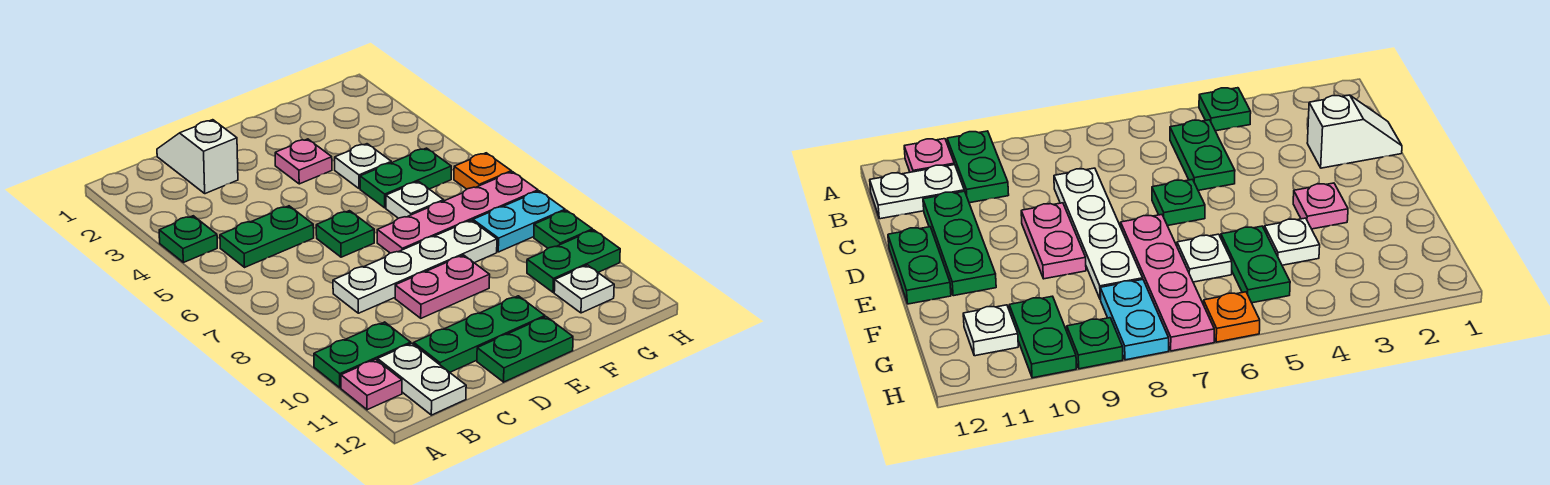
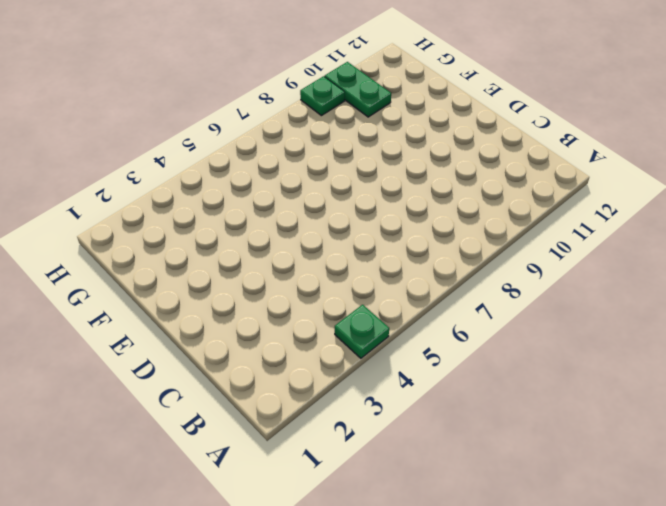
none -> green 1x2 plate [314,322,411,388]
none -> pink 1x1 plate [341,359,402,410]
none -> green 1x2 plate [220,206,314,267]

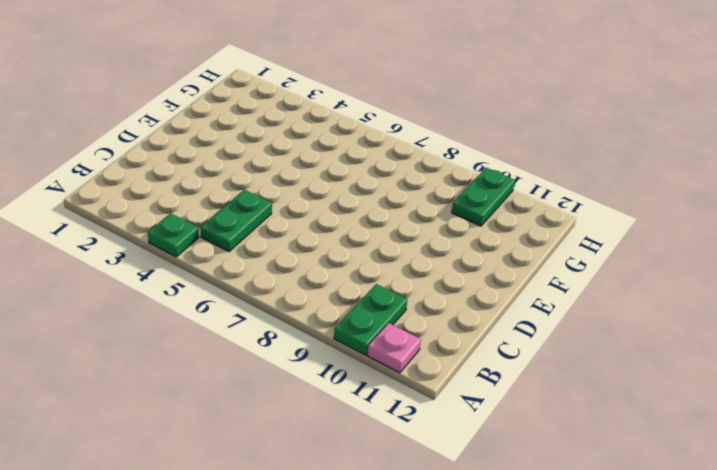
none -> white 1x2 plate [378,343,466,415]
none -> white 1x2 slope [157,120,238,194]
none -> white 1x4 plate [333,220,497,313]

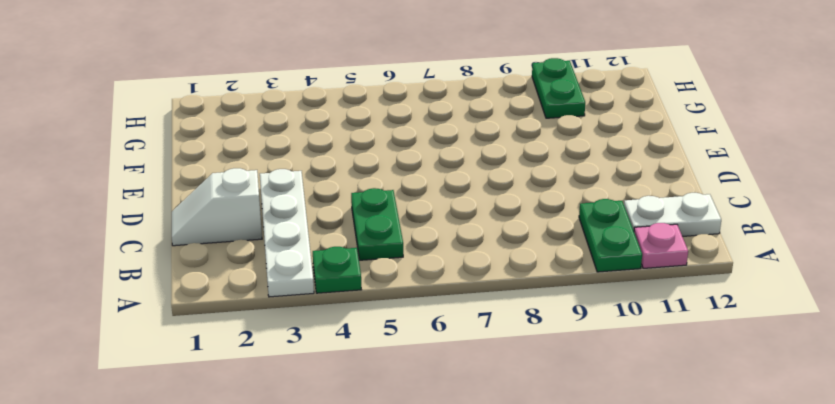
white 1x4 plate [260,169,314,297] -> white 1x4 plate moved to [333,220,497,313]
none -> green 1x3 plate [414,296,545,372]
none -> green 1x1 plate [316,211,374,257]
none -> pink 1x2 plate [395,255,490,318]

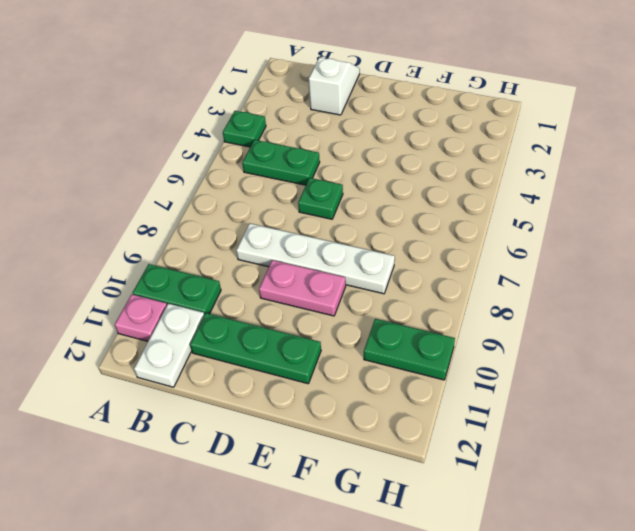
none -> green 1x2 plate [477,317,573,382]
none -> pink 1x1 plate [275,139,332,184]
none -> pink 1x4 plate [377,172,538,253]

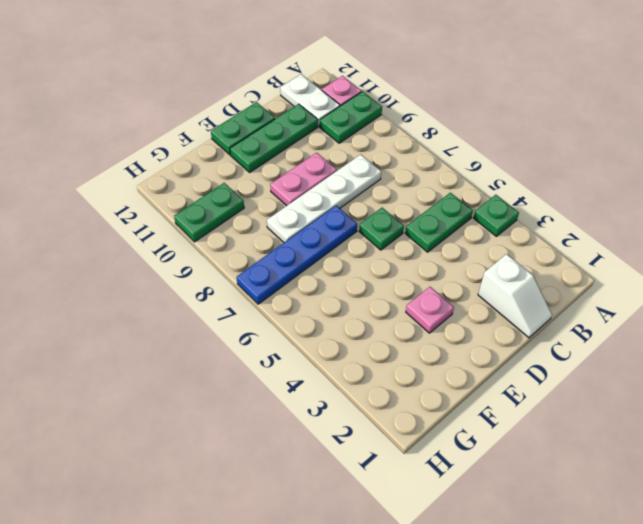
blue 1x4 plate [237,206,357,304] -> pink 1x4 plate [377,172,538,253]
none -> white 1x1 plate [335,144,391,189]
none -> green 1x2 plate [360,148,451,208]
none -> white 1x1 plate [386,182,444,218]

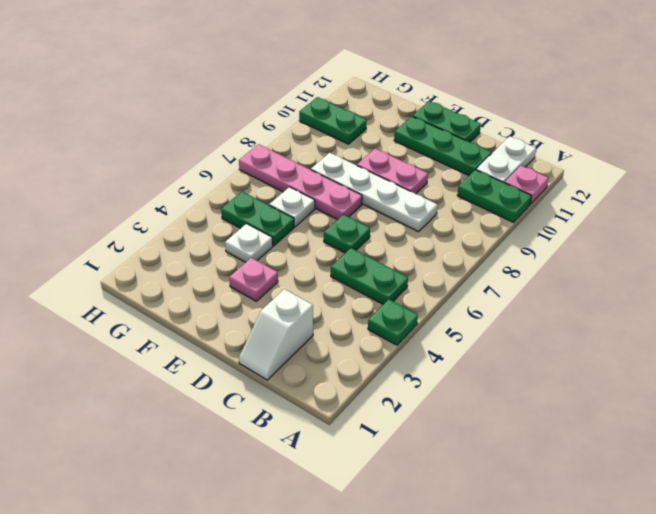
none -> cyan 1x2 plate [473,191,565,252]
none -> white 1x1 plate [554,265,614,313]
none -> orange 1x1 plate [454,153,511,189]

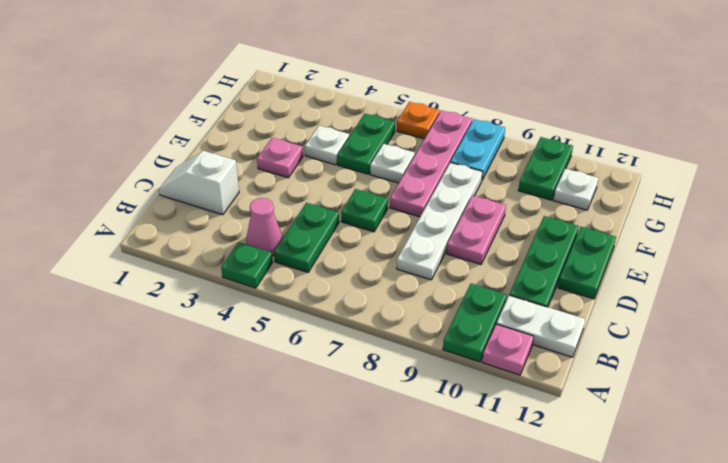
pink 1x1 cone [246,198,283,256] -> none
none -> green 1x1 plate [534,210,593,248]

